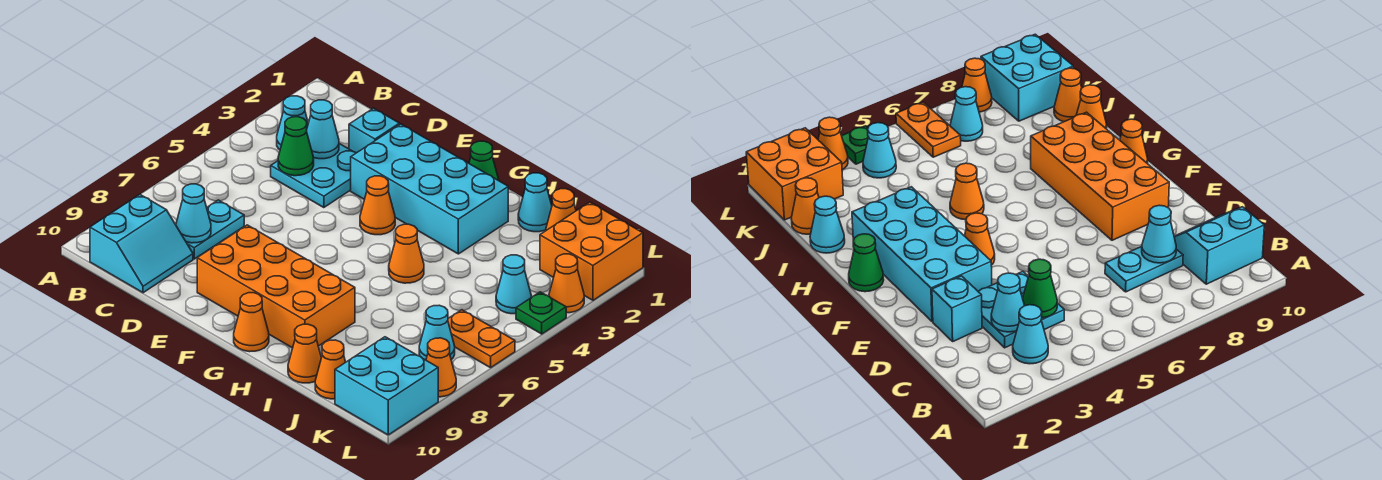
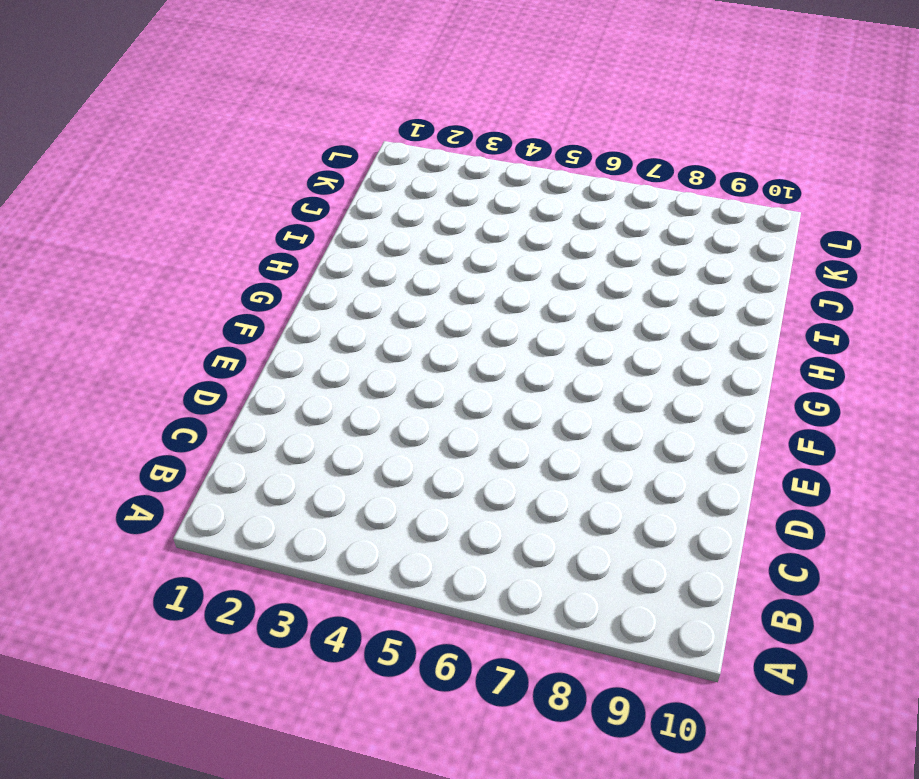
none -> cyan 1x1 cone [277,96,308,150]
none -> cyan 2x2 slope [90,194,193,293]
none -> cyan 2x2 plate [271,144,356,208]

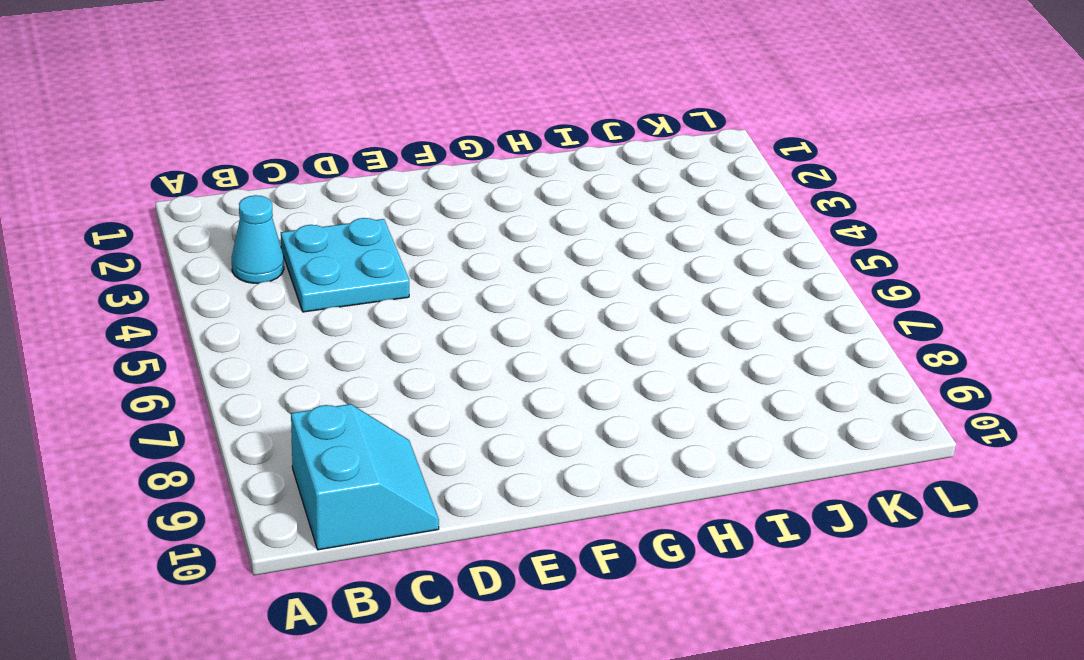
none -> cyan 1x2 plate [186,200,244,259]
none -> cyan 1x1 brick [349,108,399,153]
none -> cyan 2x4 brick [351,124,508,254]

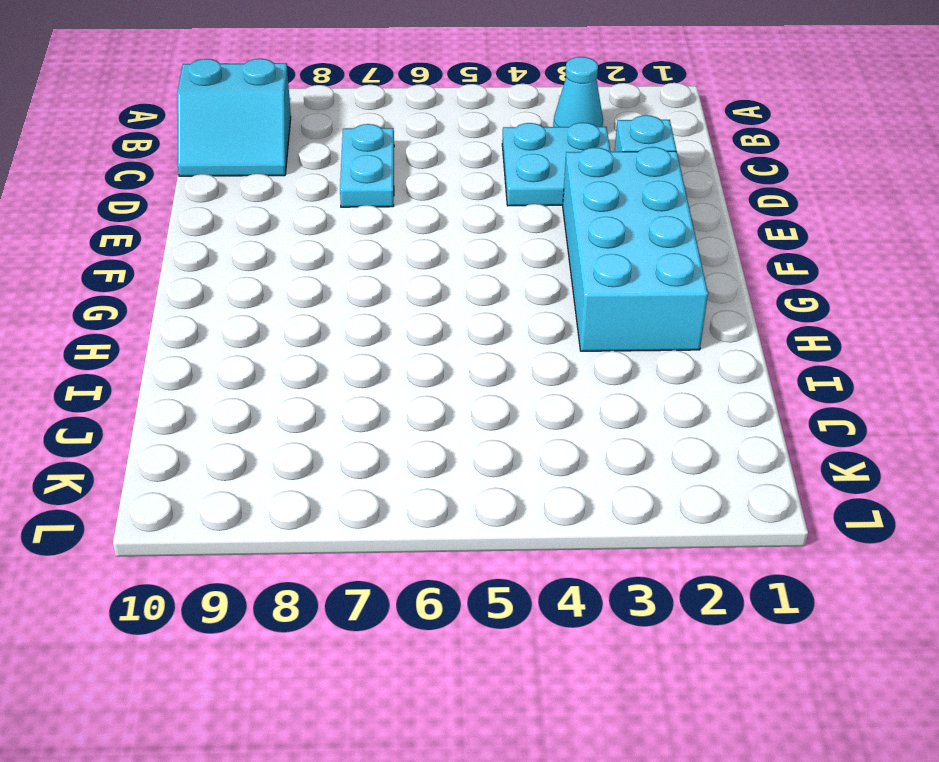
cyan 1x2 plate [340,124,394,207] -> cyan 1x2 plate turned to [186,200,244,259]
none -> orange 2x4 brick [197,225,355,348]
none -> orange 1x1 cone [360,176,395,235]
none -> green 1x1 cone [469,141,499,181]

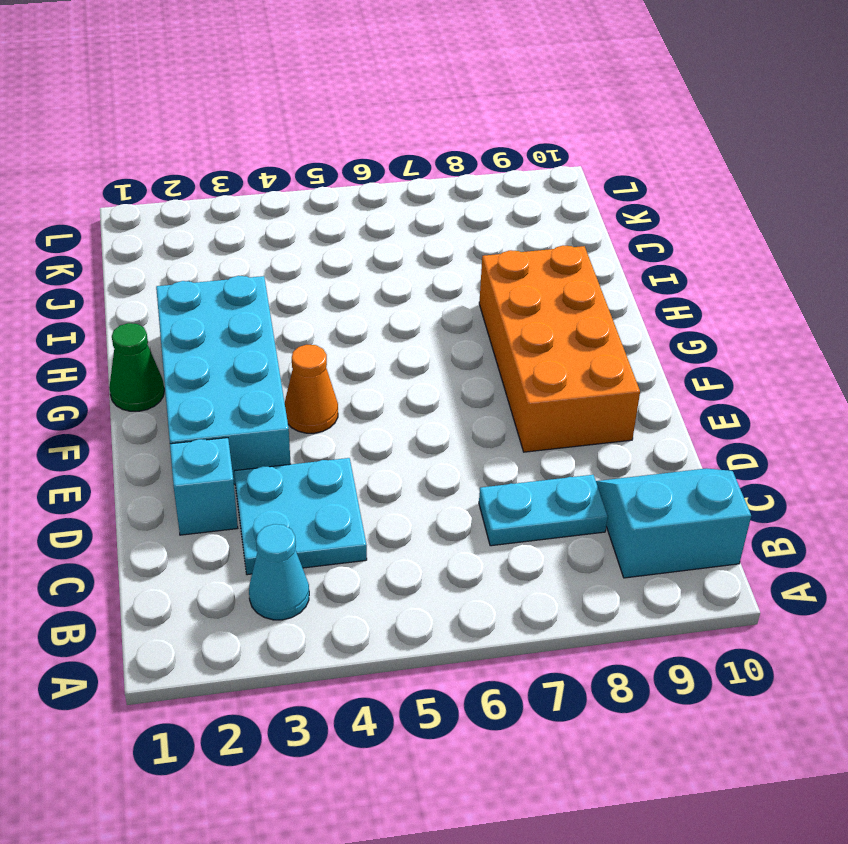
none -> orange 1x1 cone [234,293,269,352]
none -> orange 1x1 cone [389,224,424,283]
none -> cyan 1x1 cone [518,173,552,232]

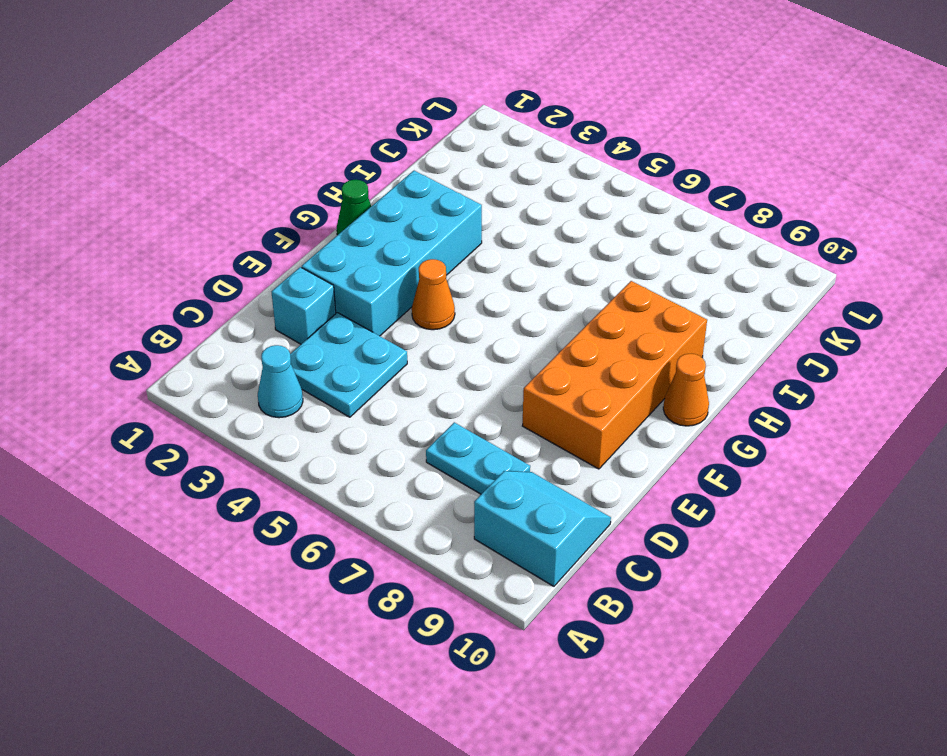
none -> orange 1x1 cone [389,224,424,283]
none -> cyan 1x1 cone [518,173,552,232]
none -> orange 1x1 cone [288,324,321,383]

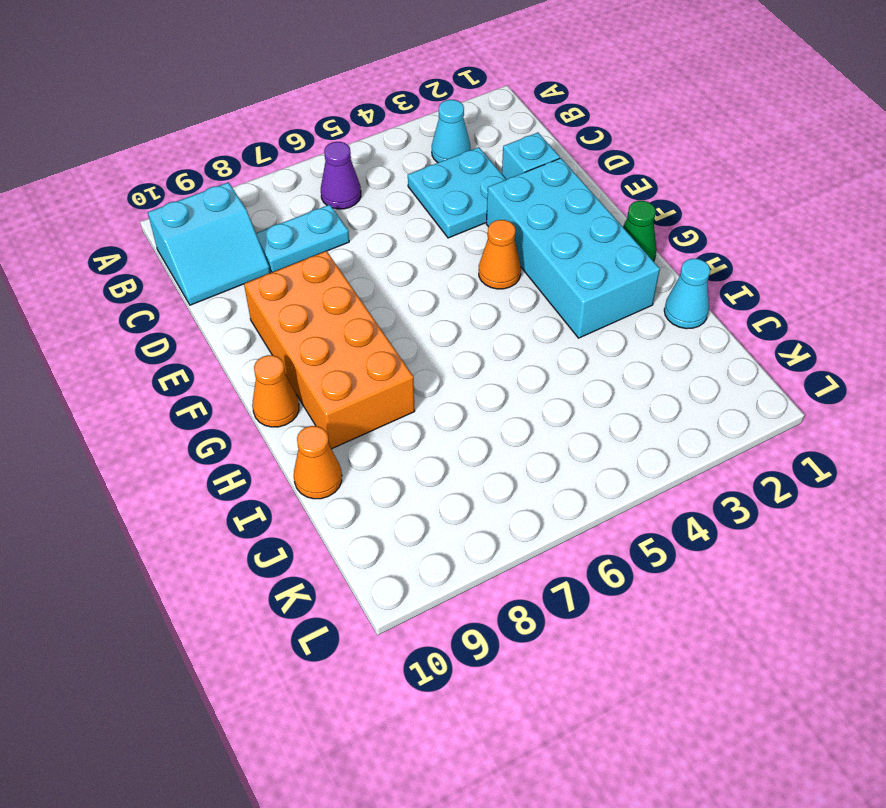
purple 1x1 cone [321,142,361,209] -> none
none -> orange 1x1 cone [389,224,424,283]
none -> orange 1x1 cone [546,189,576,230]
none -> orange 1x1 cone [315,340,346,399]

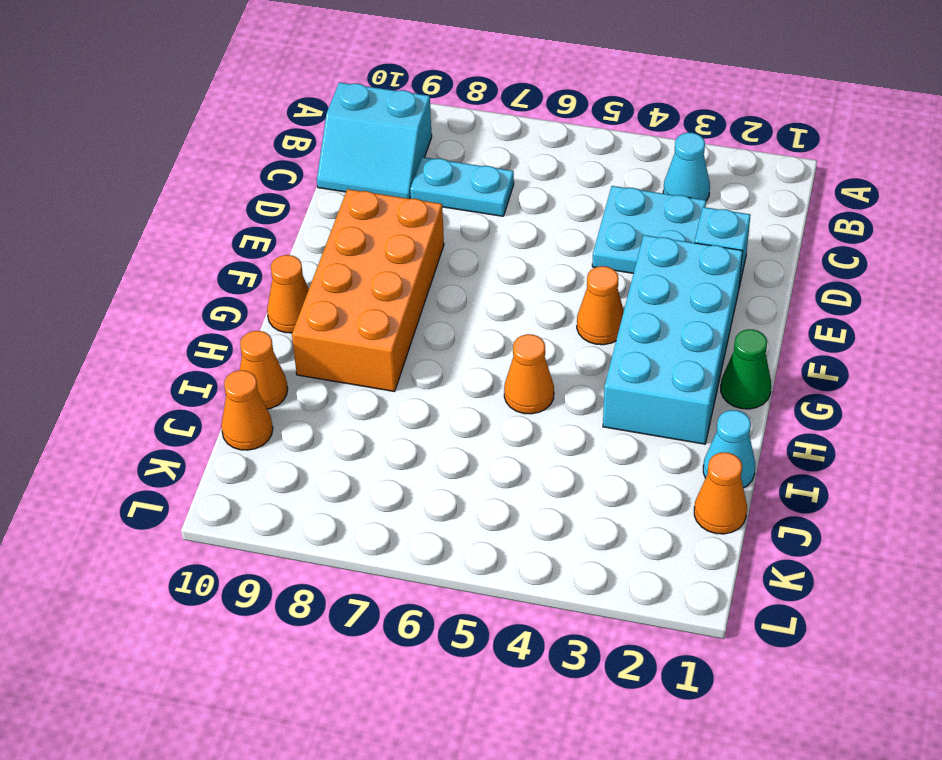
none -> orange 2x2 brick [540,202,643,300]
none -> cyan 1x1 cone [496,255,531,314]
none -> orange 1x2 plate [448,310,515,368]

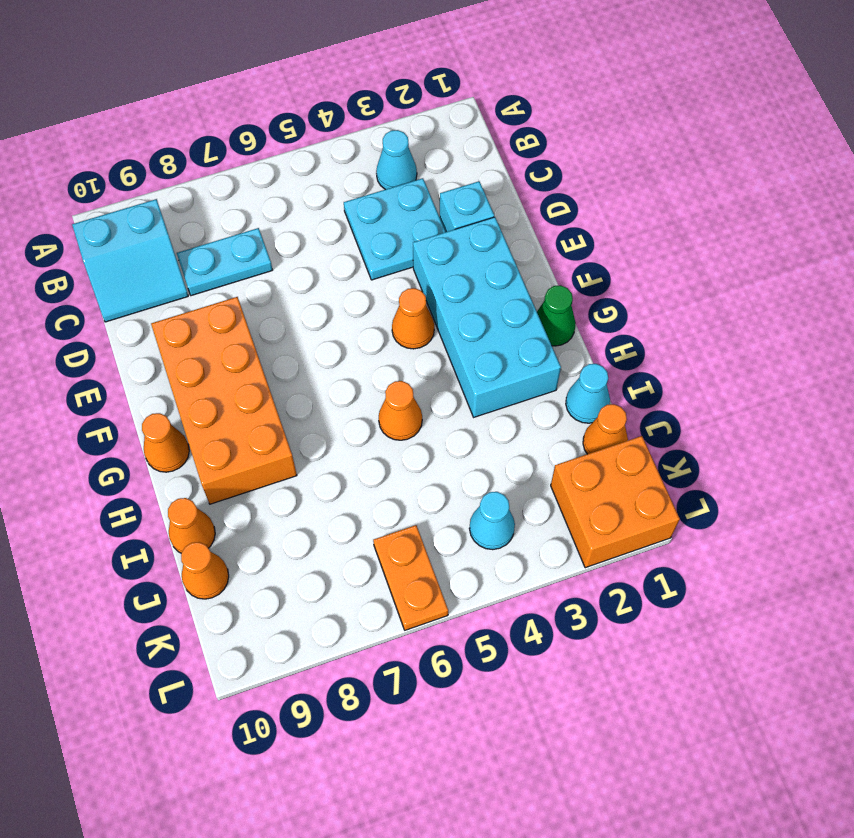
none -> cyan 1x1 cone [419,305,455,360]
none -> cyan 2x2 brick [335,337,438,435]
none -> orange 1x1 cone [549,254,584,313]

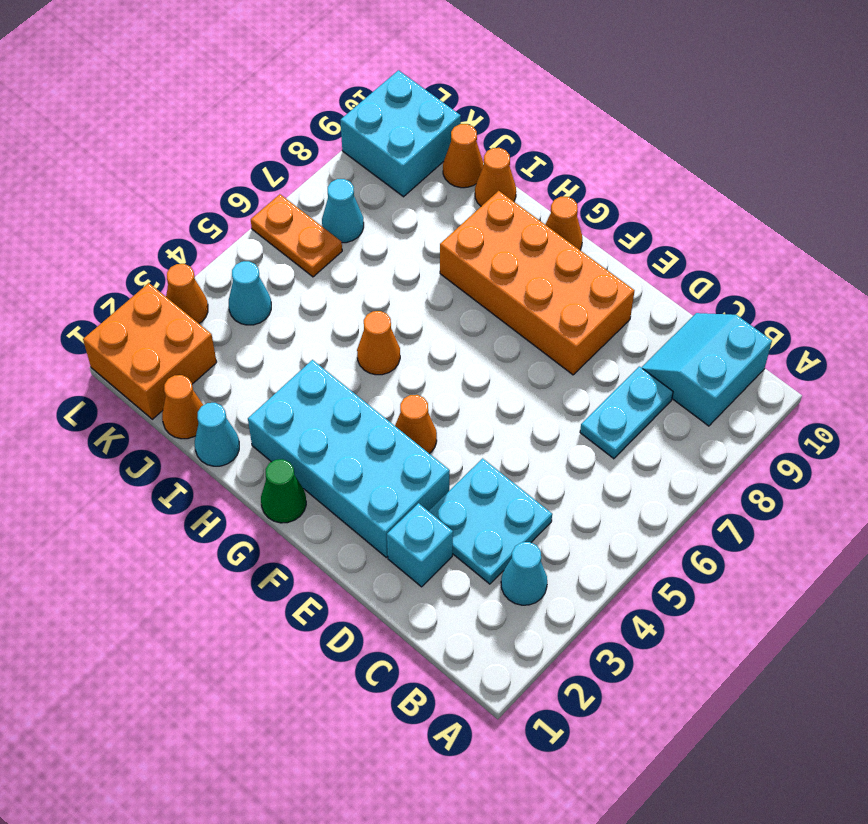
none -> green 1x1 plate [516,292,566,334]
none -> orange 1x1 cone [426,338,456,397]
none -> cyan 1x1 cone [307,100,339,159]

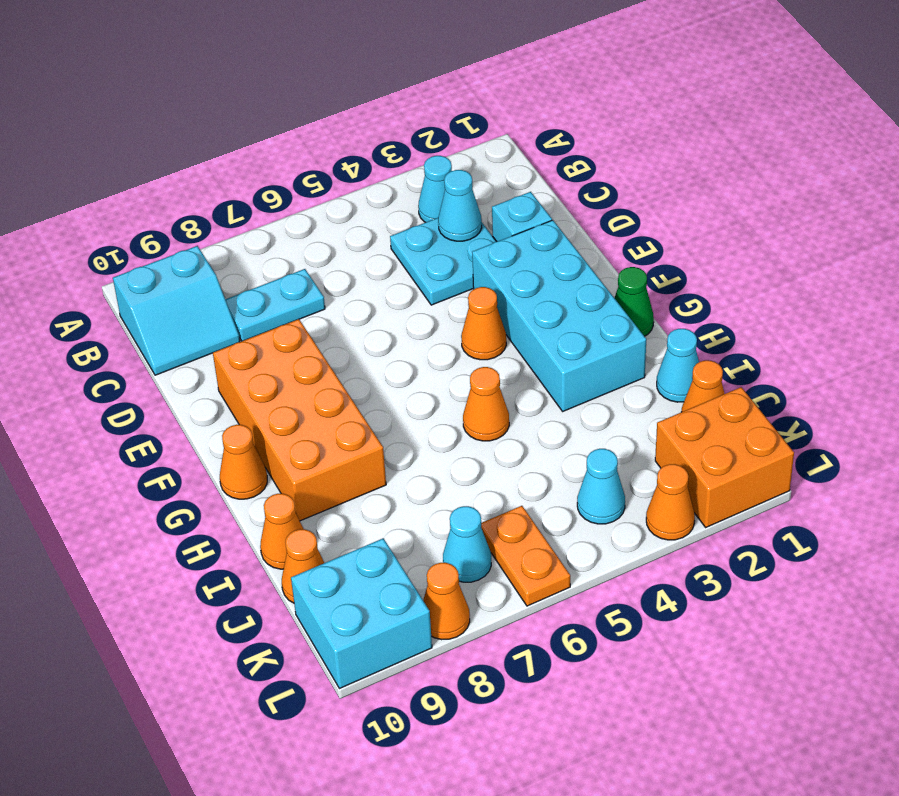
none -> green 1x1 plate [516,292,566,334]
none -> green 1x1 cone [278,117,314,176]
none -> cyan 1x1 cone [176,184,211,243]

